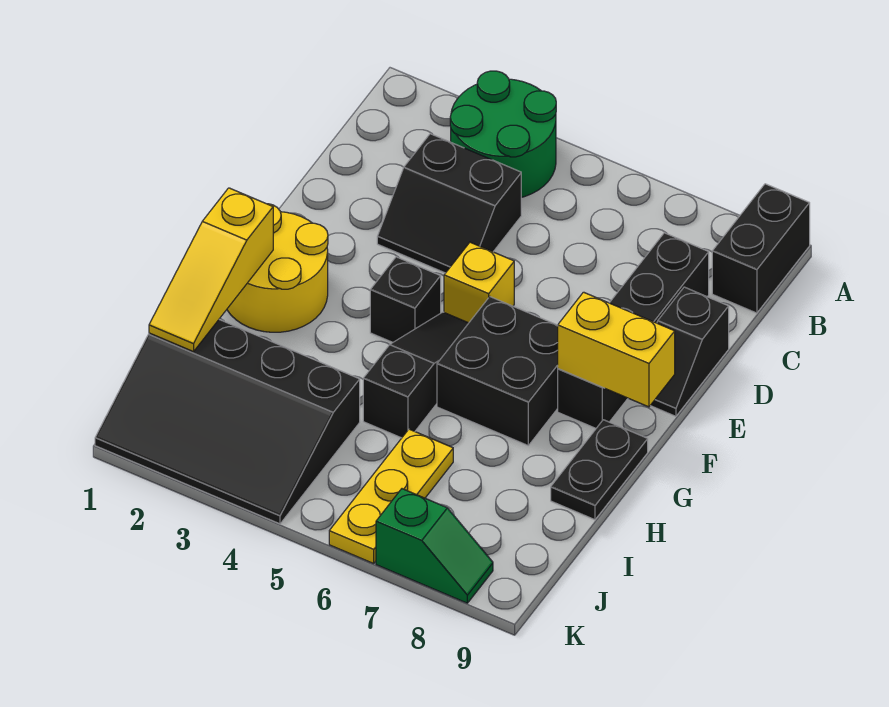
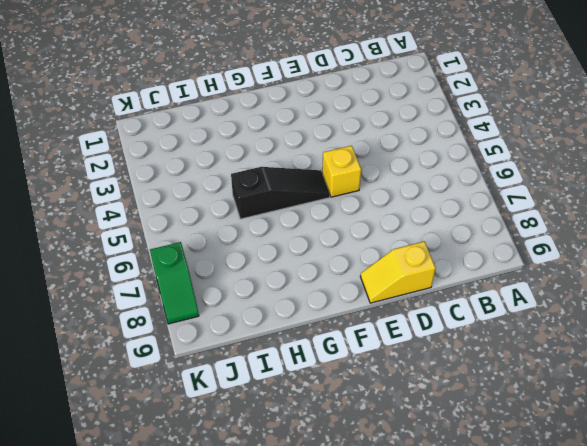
yellow 1x2 slope [360,241,436,303] -> black 1x2 slope [650,287,729,416]
none -> green 2x2 round brick [450,71,556,197]
none -> black 1x2 brick [712,184,810,313]
none -> black 2x2 slope [377,134,521,273]

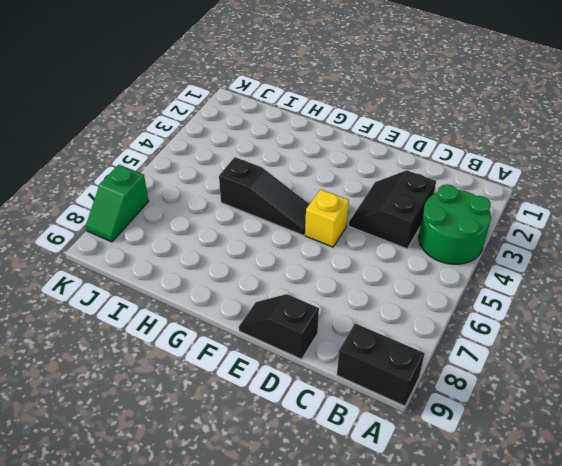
none -> black 1x4 brick [558,233,709,428]
none -> yellow 2x2 round brick [227,204,328,332]
none -> black 1x1 brick [370,257,441,342]

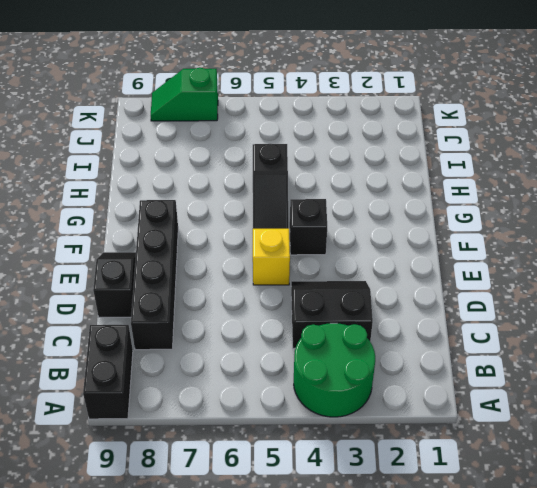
none -> yellow 2x2 round brick [227,204,328,332]
none -> black 2x2 brick [437,297,558,445]
none -> black 1x2 plate [551,420,648,520]

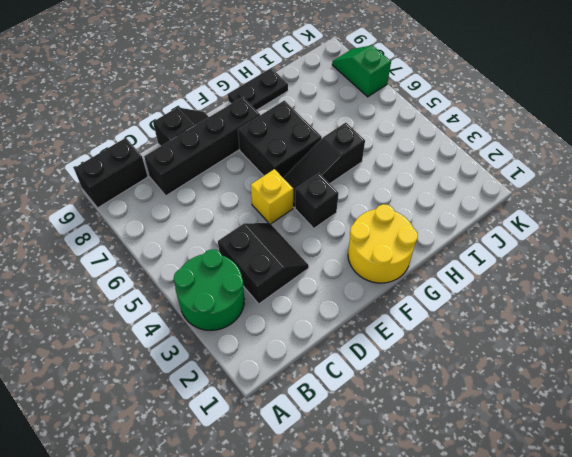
none -> black 3x4 slope [95,320,360,524]
none -> yellow 1x3 plate [329,429,453,563]
none -> yellow 1x2 brick [558,292,675,407]

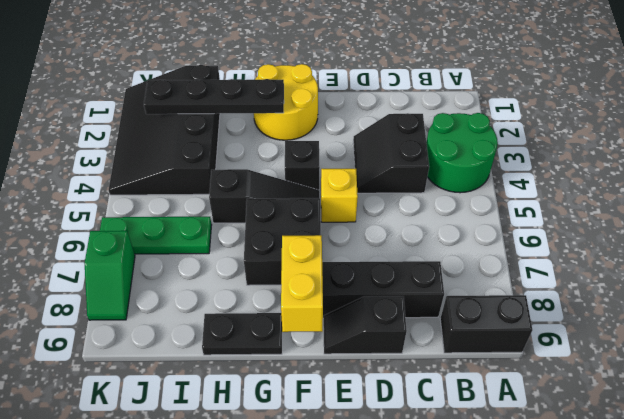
black 1x4 plate [144,79,284,114] -> none
green 1x3 plate [100,217,212,254] -> yellow 1x3 plate [329,429,453,563]
none -> yellow 1x3 slope [149,188,273,352]

